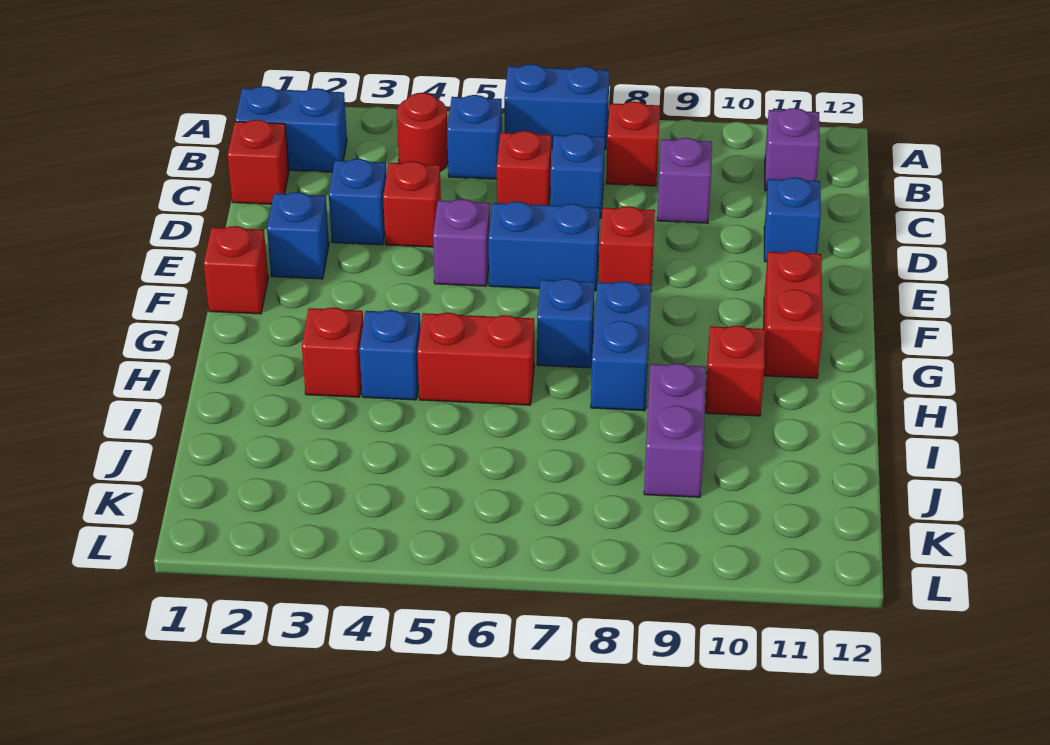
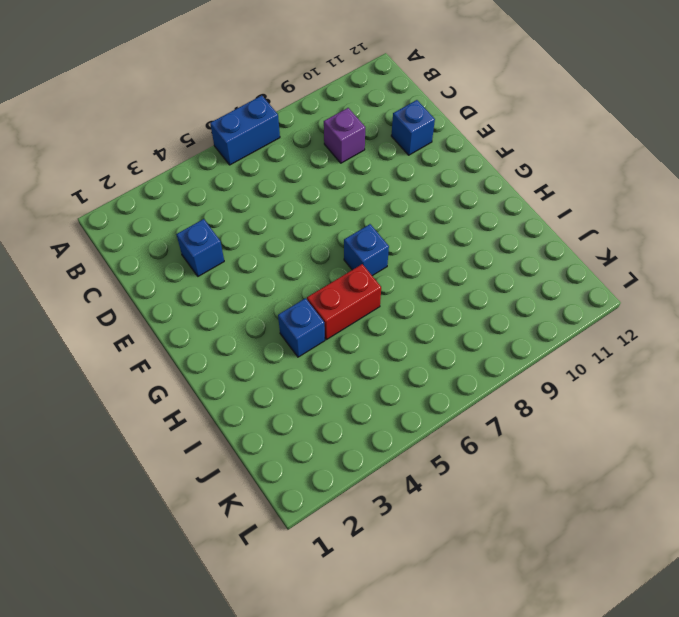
none -> blue 1x2 brick [235,86,347,172]
none -> red 1x1 round brick [397,93,448,171]
none -> blue 1x1 brick [447,95,502,179]

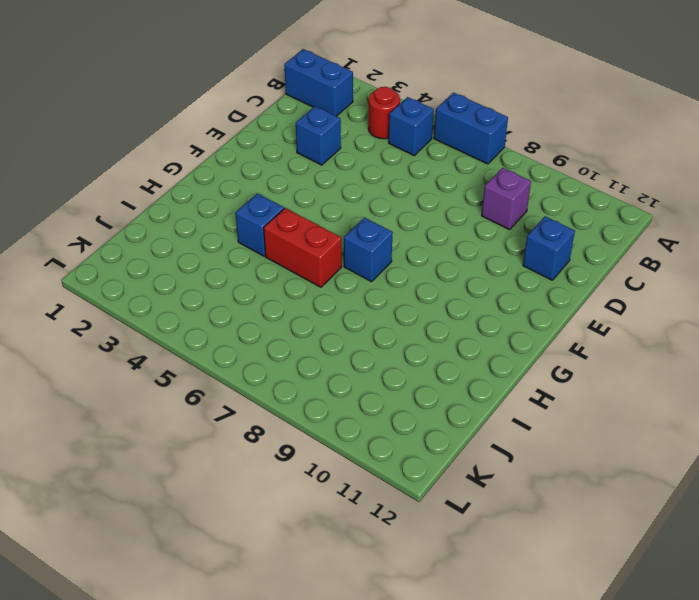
none -> red 1x1 brick [606,102,660,186]
none -> purple 1x1 brick [765,108,820,191]
none -> red 1x1 brick [228,120,289,204]

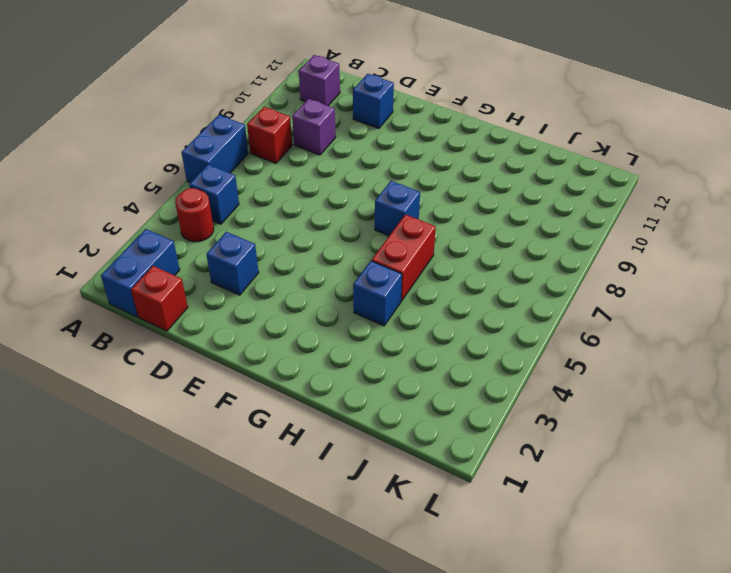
none -> red 1x1 brick [497,131,551,205]
none -> blue 1x1 brick [551,133,605,219]
none -> red 1x1 brick [383,161,441,247]

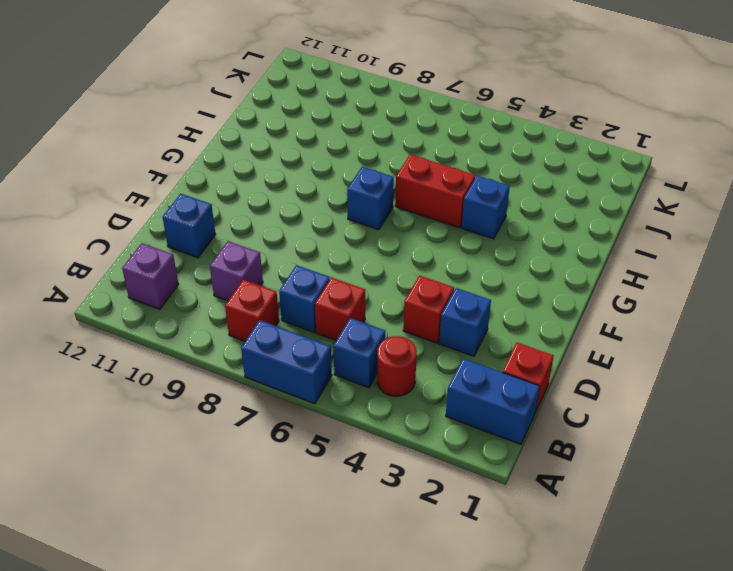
none -> blue 1x1 brick [267,192,329,279]
none -> purple 1x1 brick [433,199,490,286]
none -> blue 1x2 brick [489,202,600,291]

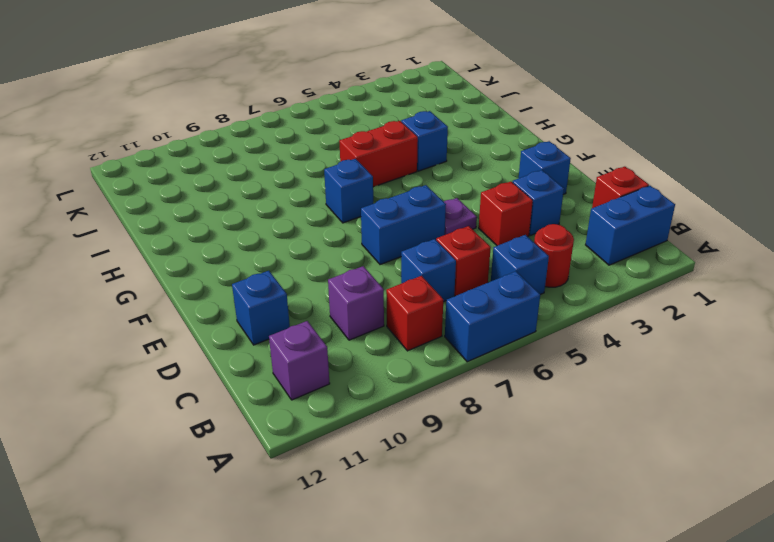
purple 1x1 plate [444,198,477,235] -> purple 1x1 brick [433,199,490,286]
none -> red 1x1 brick [599,206,655,285]
none -> red 1x1 brick [204,226,268,314]
none -> red 1x2 brick [764,251,823,378]

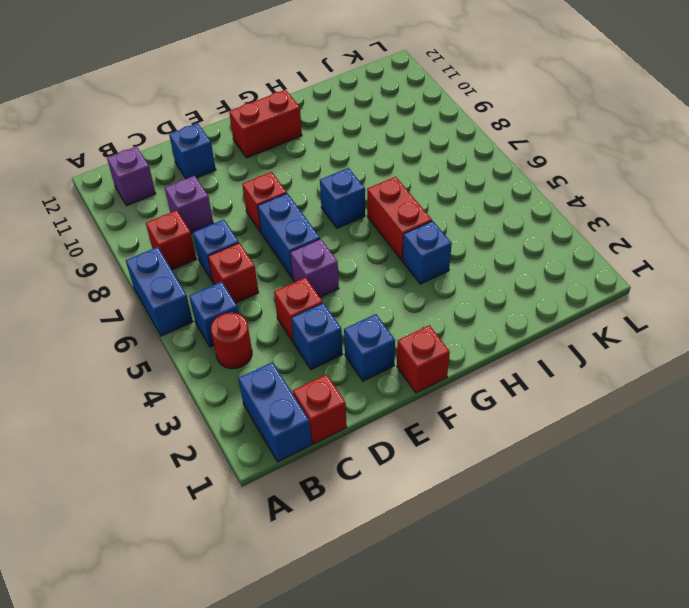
none -> blue 1x2 brick [591,281,651,411]
none -> red 1x1 brick [302,307,363,397]
none -> red 1x1 brick [706,326,765,416]

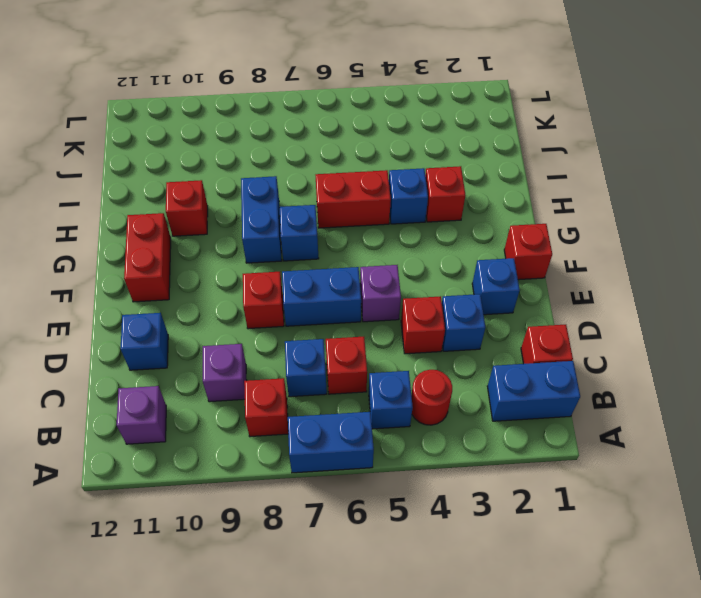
none -> purple 1x2 brick [644,363,706,497]

